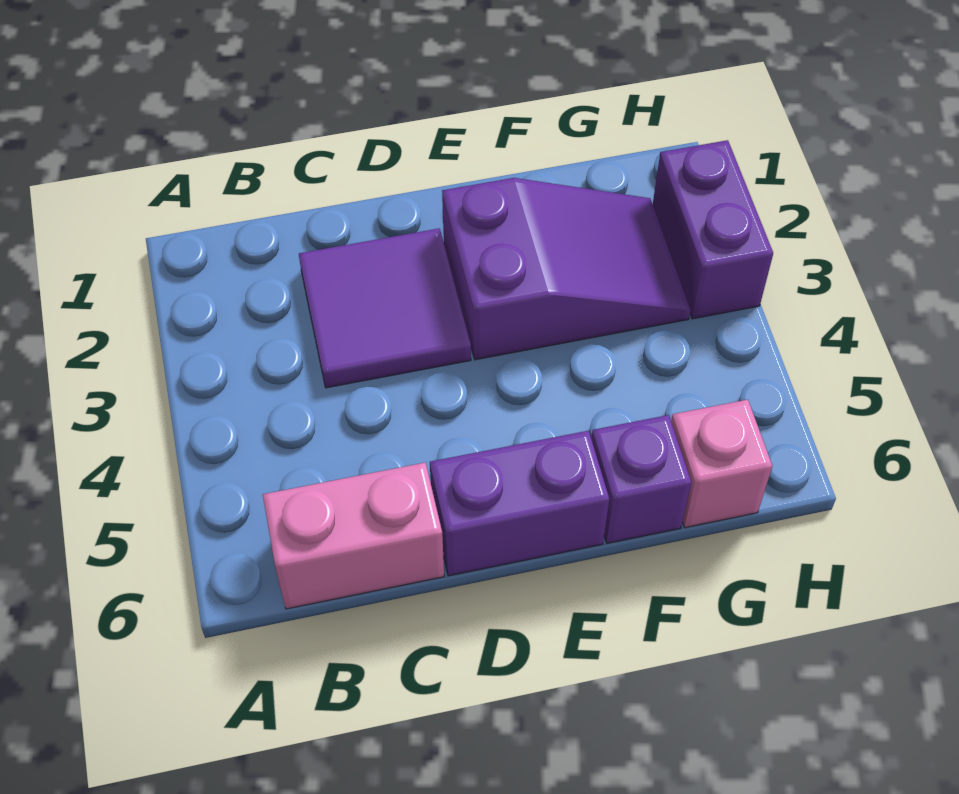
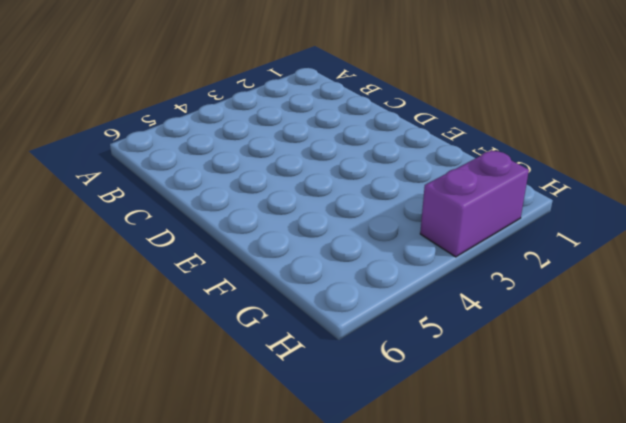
none -> pink 1x2 brick [263,463,444,609]
none -> purple 2x2 tile [299,228,471,388]

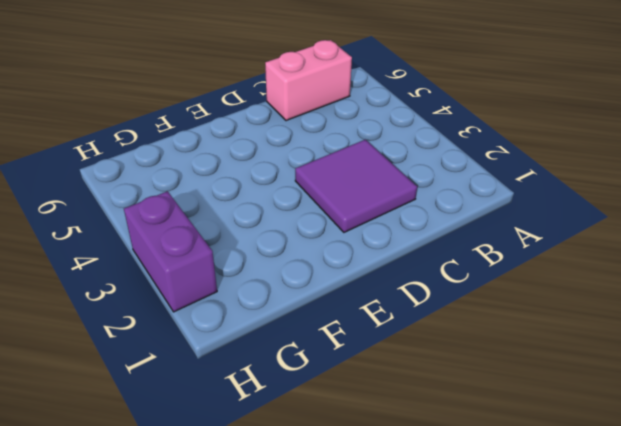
none -> purple 1x2 brick [430,431,609,576]
none -> purple 2x3 slope [442,178,690,360]

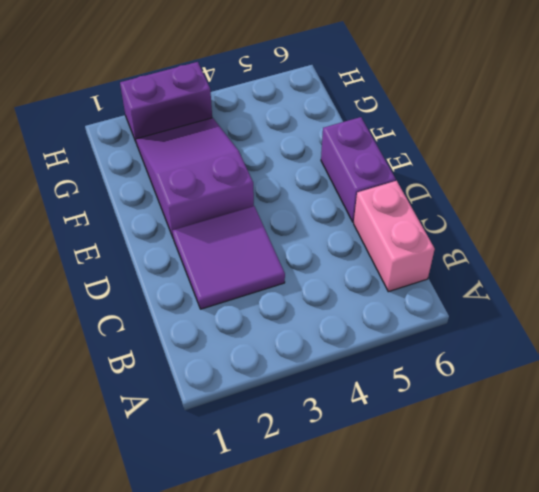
none -> purple 1x1 brick [591,415,691,543]
none -> pink 1x1 brick [671,400,772,528]

